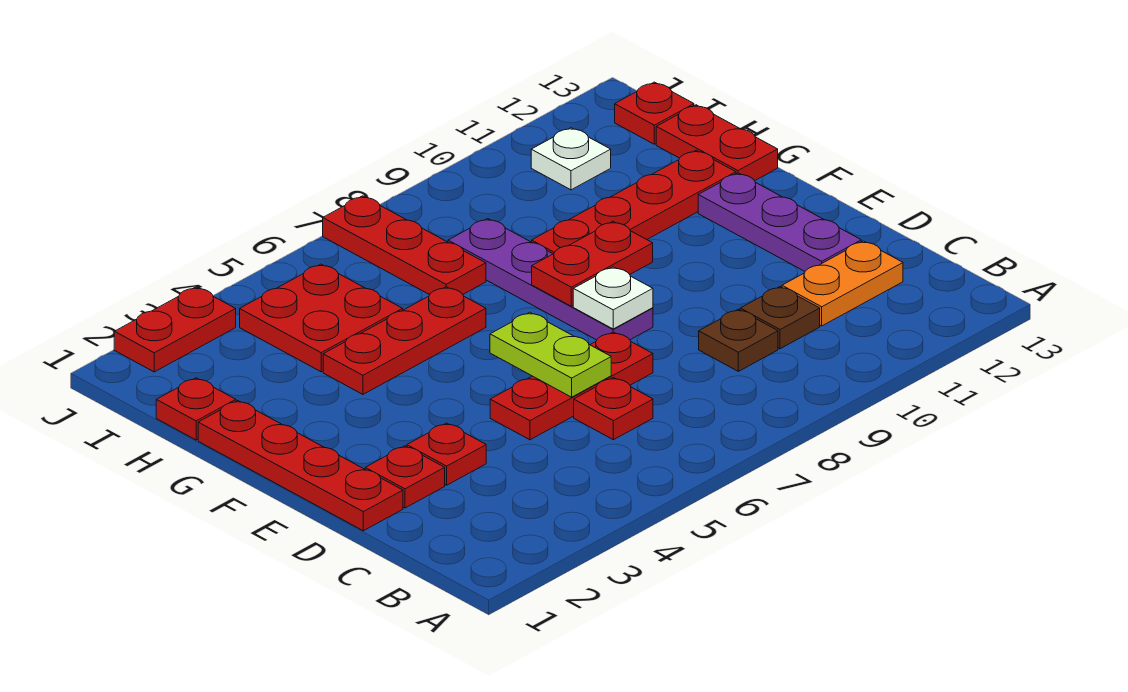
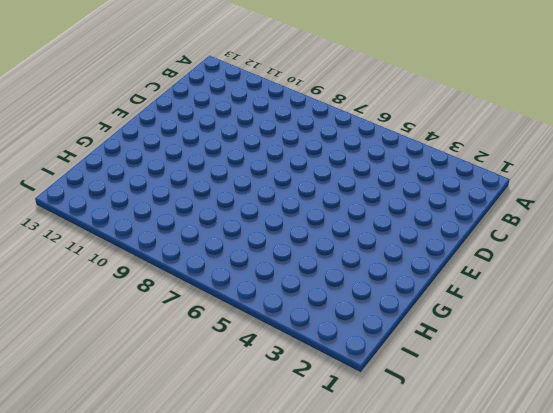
none -> red 1x1 plate [574,378,653,440]
none -> brown 1x1 plate [699,309,778,371]
none -> brown 1x1 plate [740,287,820,349]

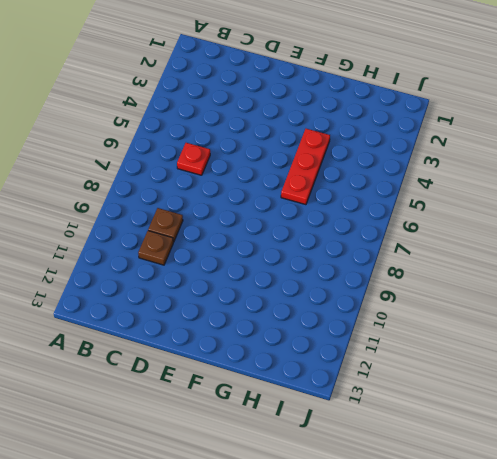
none -> orange 1x2 plate [782,241,903,326]
none -> red 1x4 plate [198,401,403,531]
none -> red 1x1 plate [365,446,445,508]

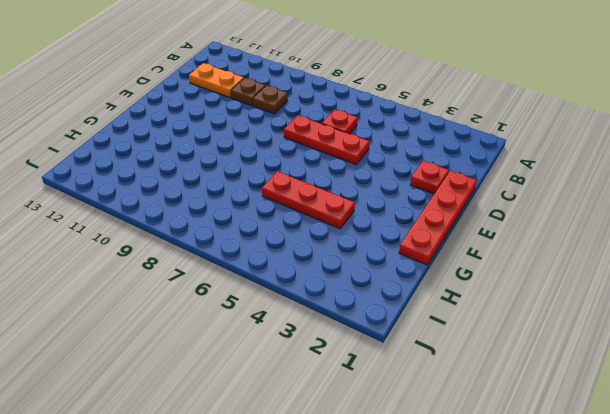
none -> red 1x1 plate [407,423,486,485]
none -> purple 1x3 plate [698,173,861,271]
none -> purple 1x4 plate [448,219,653,340]

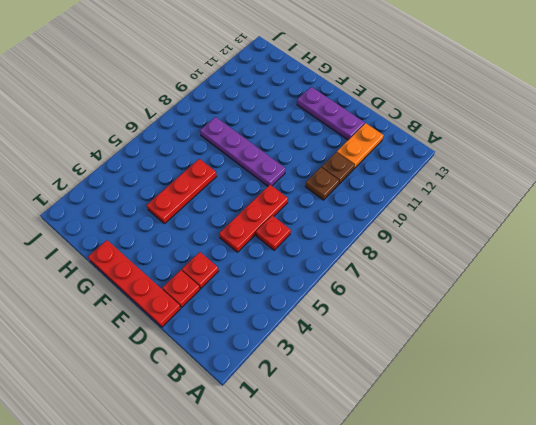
none -> red 1x4 plate [532,150,736,254]
none -> red 1x2 plate [656,105,778,181]
none -> red 1x1 plate [156,378,236,440]

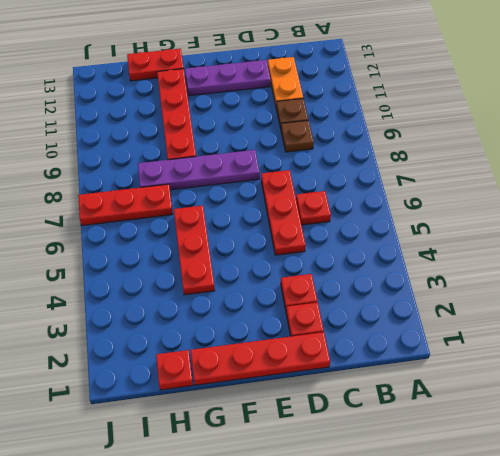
none -> red 2x2 plate [240,264,403,372]
none -> white 1x1 plate [531,128,611,190]
none -> red 1x1 plate [615,82,694,144]

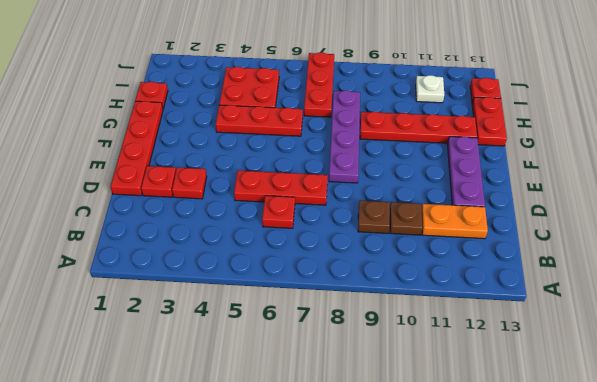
none -> red 1x2 plate [114,287,236,372]
none -> lime 1x2 plate [490,312,611,397]
none -> white 1x1 plate [573,267,653,329]

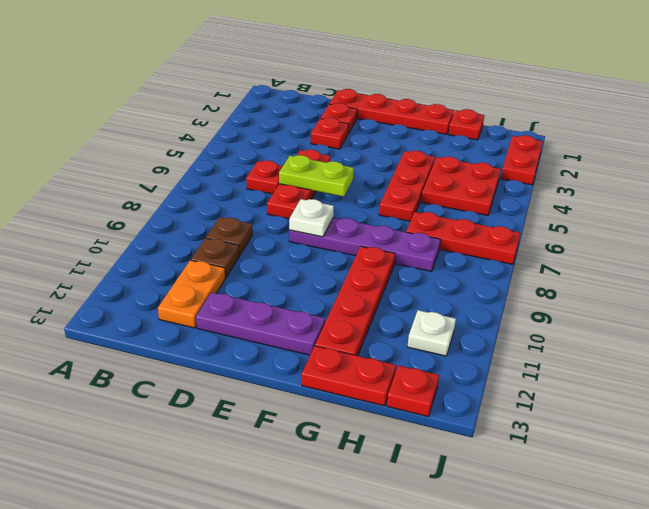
none -> red 1x2 plate [532,222,653,306]

